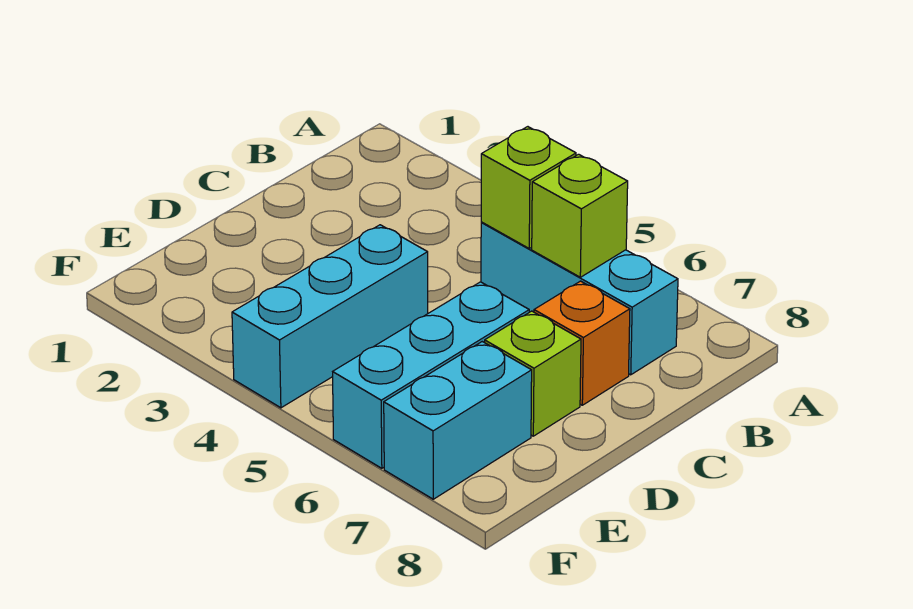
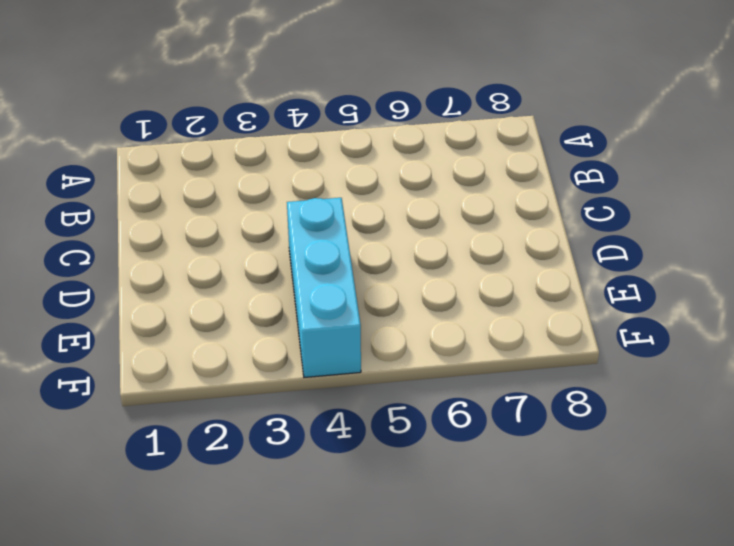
none -> cyan 1x3 brick [481,223,678,375]
none -> orange 1x1 brick [534,281,630,405]

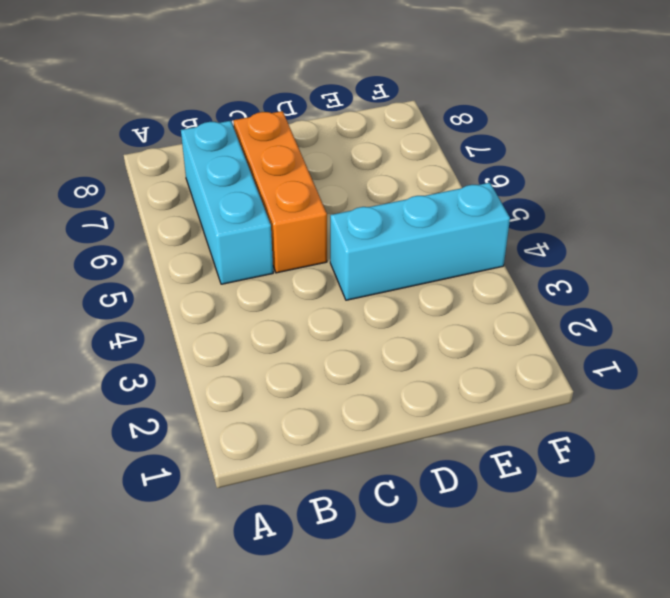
orange 1x3 brick [233,111,327,273] -> orange 1x1 brick [534,281,630,405]
none -> cyan 1x3 brick [333,282,529,468]
none -> lime 1x1 brick [485,311,581,436]

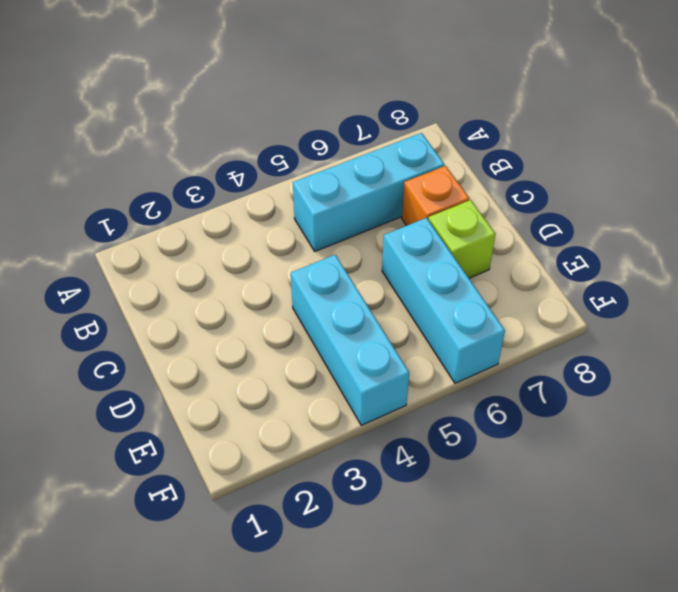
none -> cyan 1x2 brick [384,342,532,499]
none -> lime 1x1 brick [481,127,576,248]

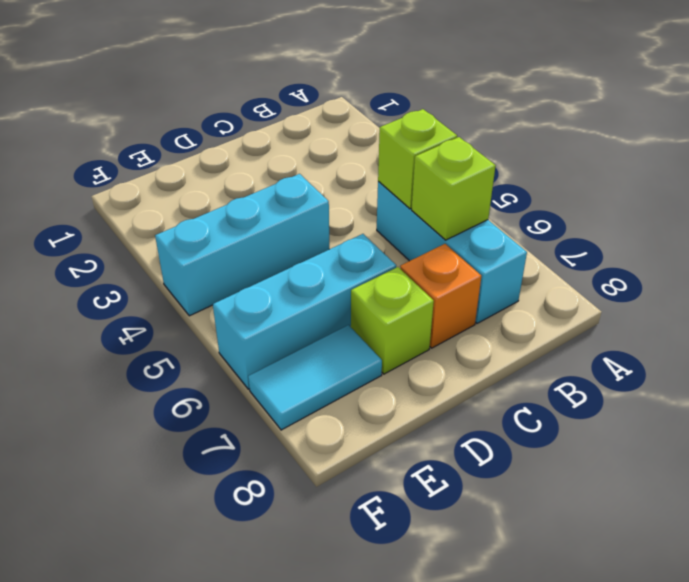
cyan 1x2 tile [248,325,382,430] -> cyan 1x2 brick [384,342,532,499]

